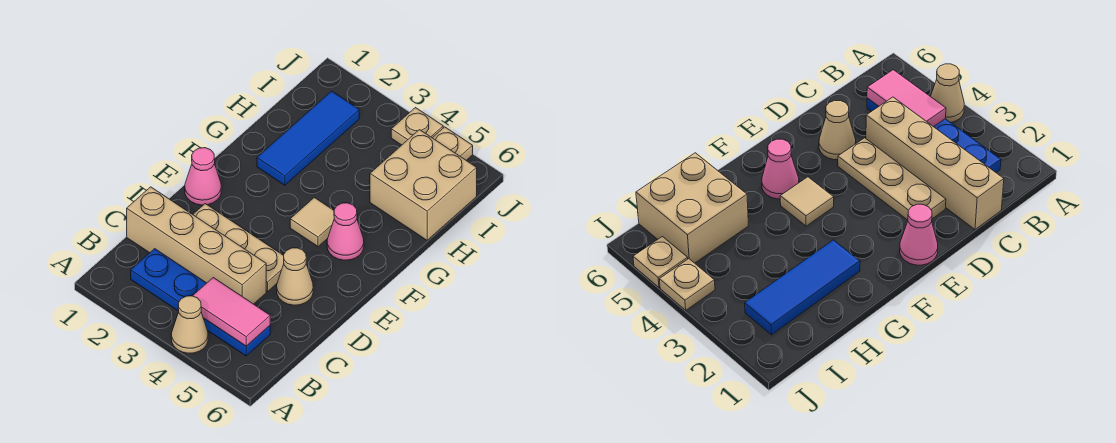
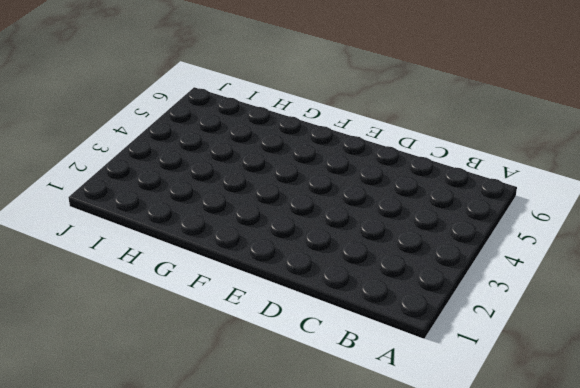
none -> tan 1x1 cone [171,296,208,353]
none -> blue 1x4 plate [131,249,270,356]
none -> tan 1x4 brick [127,187,266,304]

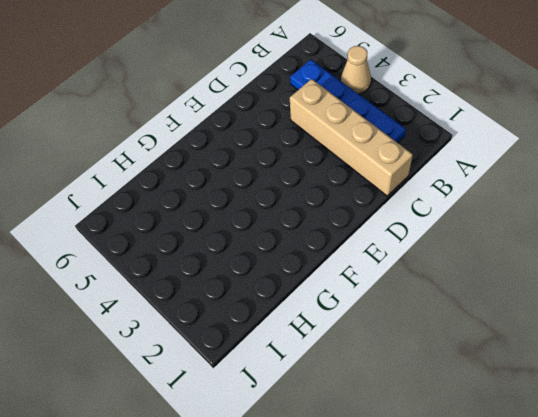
none -> tan 1x3 plate [193,204,284,292]
none -> tan 1x1 cone [277,248,313,305]
none -> pink 1x1 cone [185,148,221,205]

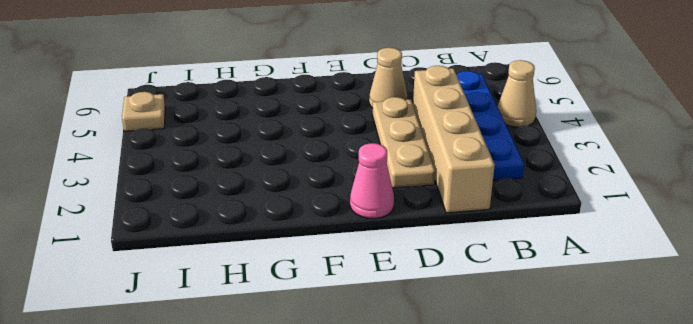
none -> tan 1x1 tile [290,197,334,247]
none -> pink 1x1 cone [327,203,364,260]
none -> blue 1x3 tile [257,91,359,185]

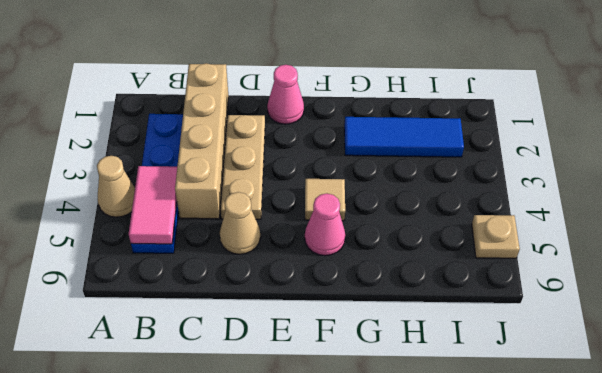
none -> tan 2x2 brick [370,130,477,240]
none -> tan 1x1 plate [391,108,443,145]

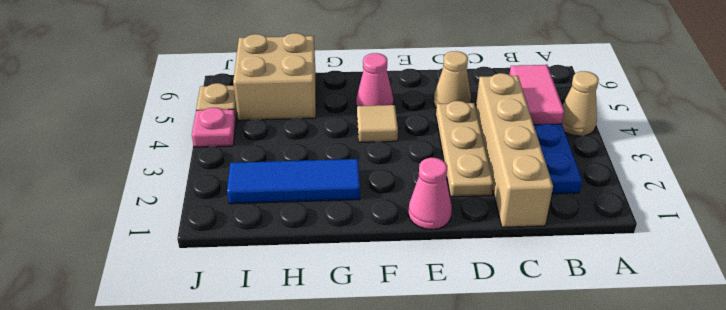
pink 1x1 plate [192,108,236,147] -> tan 1x1 plate [391,108,443,145]

